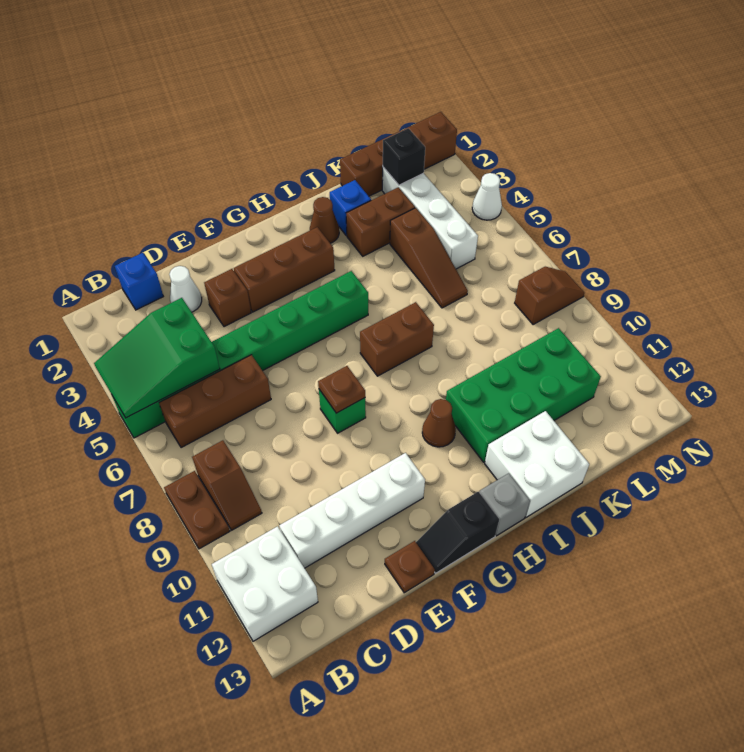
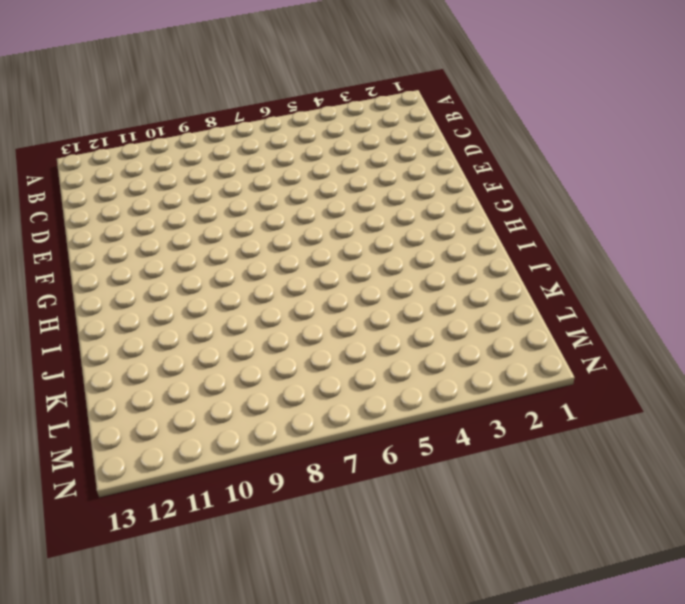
none -> green 1x8 brick [112,271,368,438]
none -> brown 1x2 plate [164,471,230,549]
none -> white 2x2 brick [212,526,318,641]

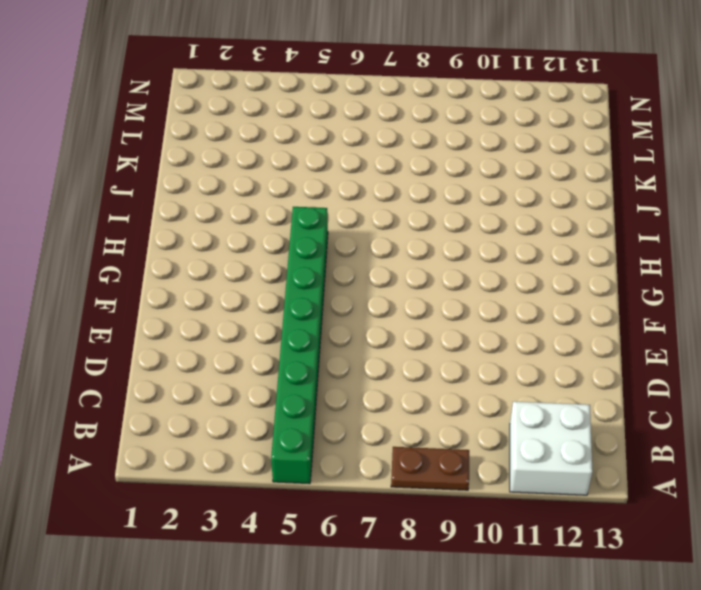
none -> brown 1x3 brick [159,355,271,448]
none -> brown 1x2 slope [192,440,262,530]
none -> blue 1x1 brick [115,253,163,310]

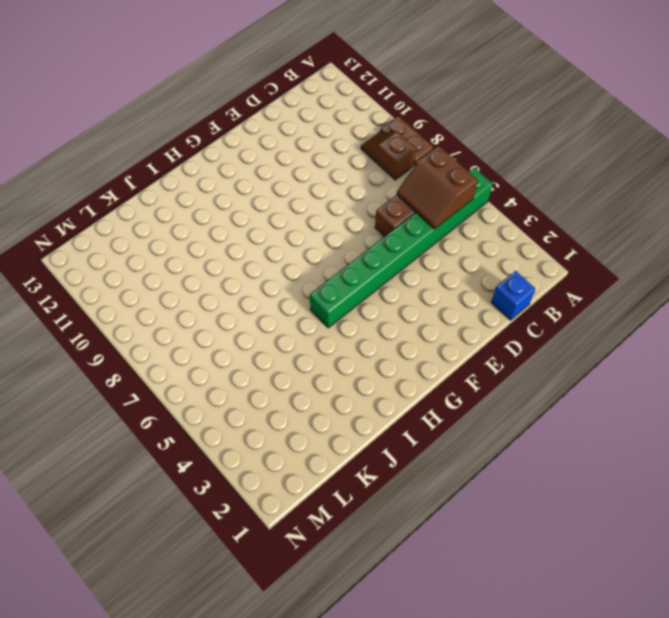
brown 2x2 slope [397,146,478,229] -> green 2x3 slope [94,298,220,418]
none -> white 2x2 brick [212,526,318,641]
none -> white 1x4 brick [279,453,425,568]
none -> white 1x1 cone [169,266,202,312]

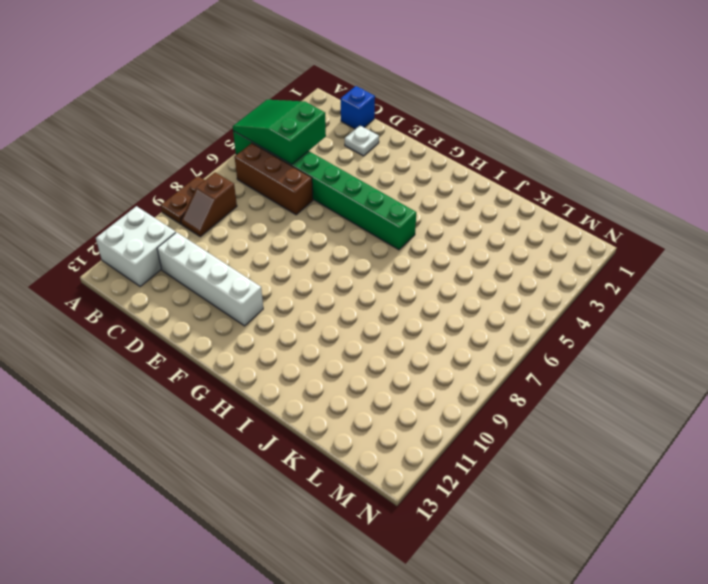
white 1x1 plate [345,126,379,156] -> white 1x1 cone [169,266,202,312]
none -> brown 1x1 brick [204,269,251,327]
none -> brown 1x1 plate [385,541,435,593]
none -> brown 1x3 brick [234,227,335,312]

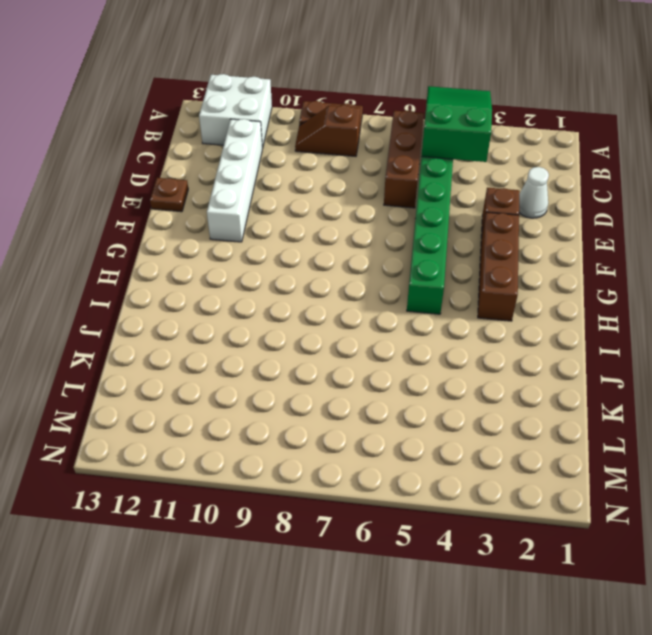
none -> blue 1x1 brick [115,253,163,310]
none -> green 1x1 brick [319,390,366,433]
none -> black 1x2 slope [416,492,499,573]

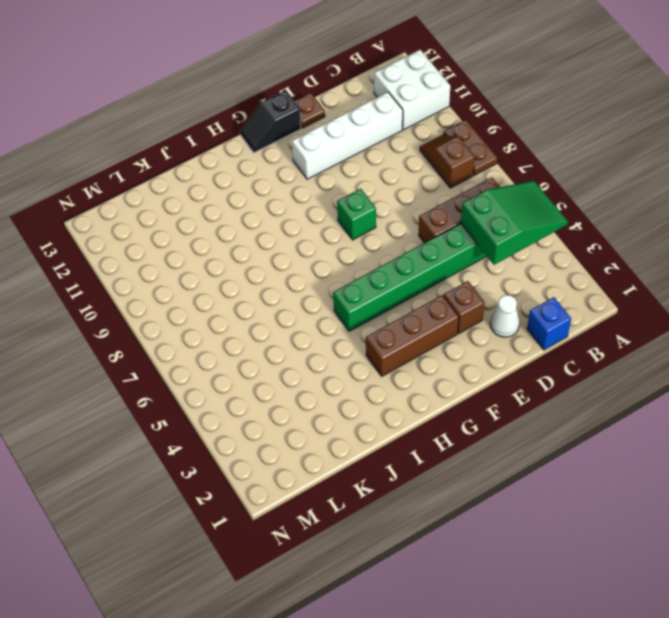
black 1x2 slope [240,91,301,153] -> black 1x2 slope turned to [416,492,499,573]
none -> brown 1x2 brick [360,302,434,376]
none -> brown 1x1 cone [422,399,456,447]
none -> grey 1x1 brick [479,473,530,536]

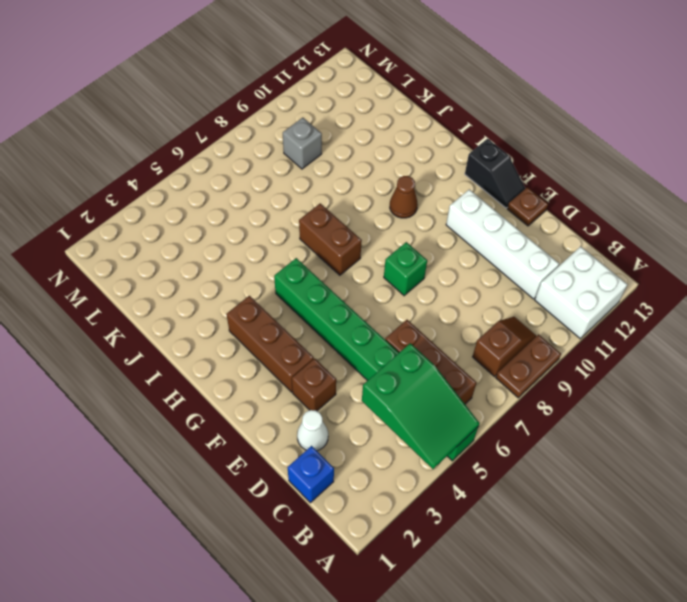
grey 1x1 brick [283,118,322,169] -> grey 1x1 brick moved to [479,473,530,536]
none -> brown 1x1 cone [310,197,339,243]
none -> green 2x4 brick [446,328,601,462]
none -> white 2x2 brick [485,411,589,517]

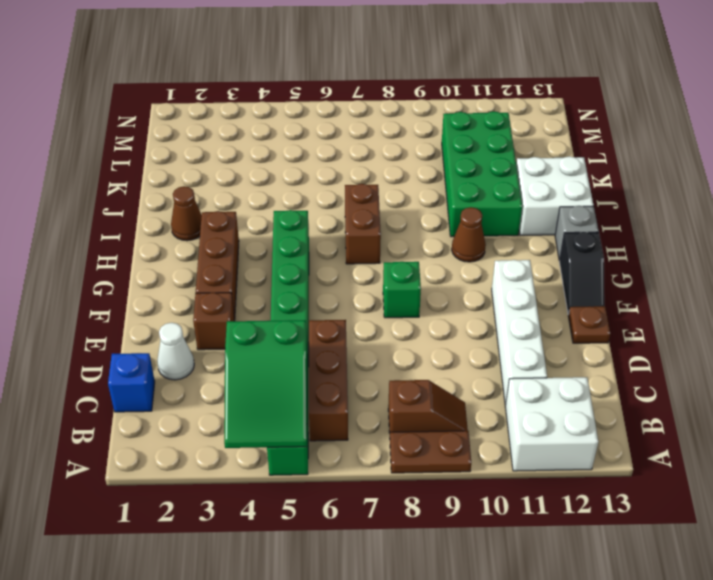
none -> blue 1x1 brick [330,180,371,236]
none -> brown 1x2 brick [346,187,415,256]
none -> brown 1x4 brick [340,112,457,196]

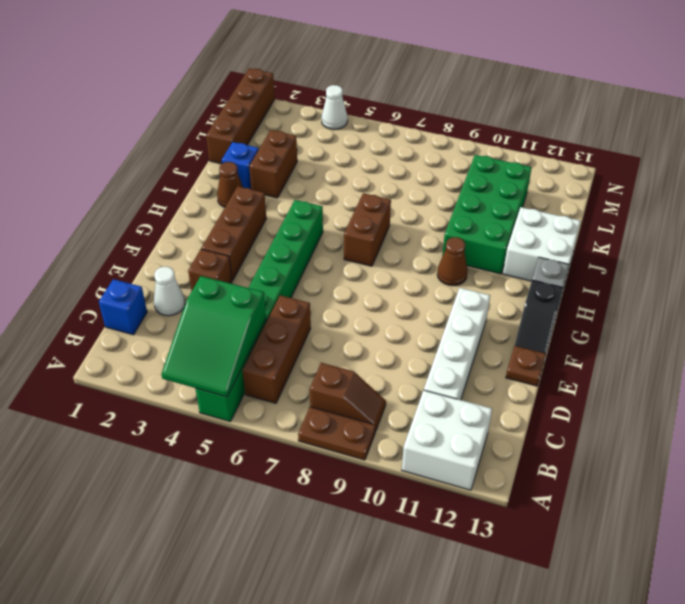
none -> green 1x1 brick [319,390,366,433]
none -> brown 1x3 slope [390,208,468,308]
none -> white 1x4 brick [382,167,478,269]

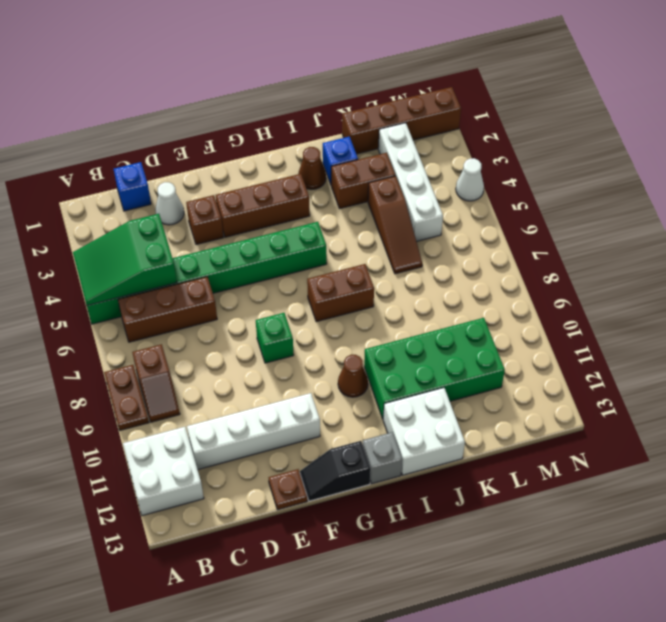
none -> brown 1x2 slope [515,267,584,325]
none -> brown 1x1 plate [318,366,365,413]
none -> black 1x1 brick [383,128,425,185]

